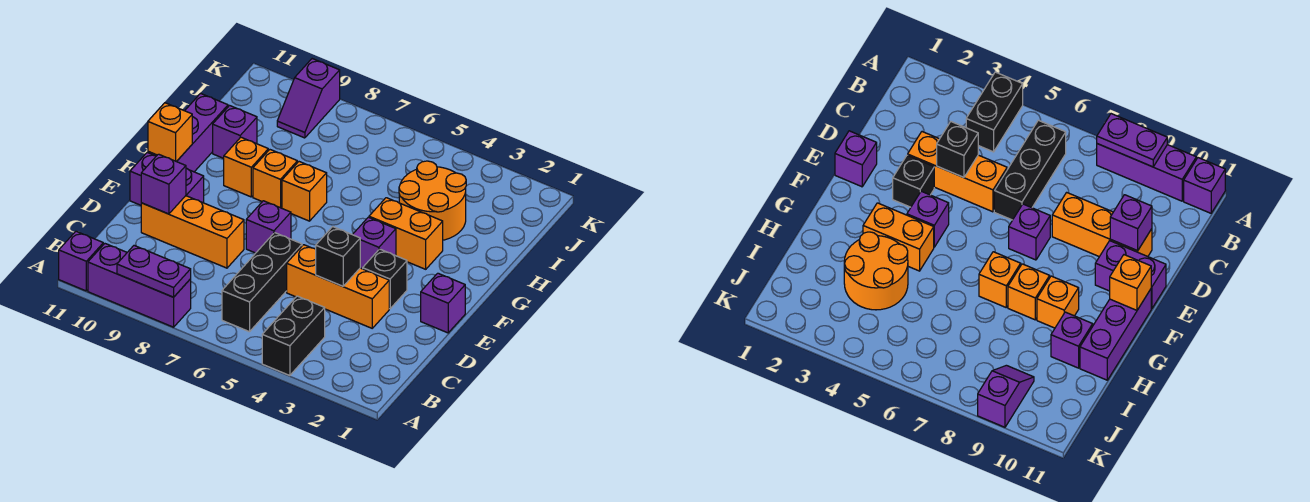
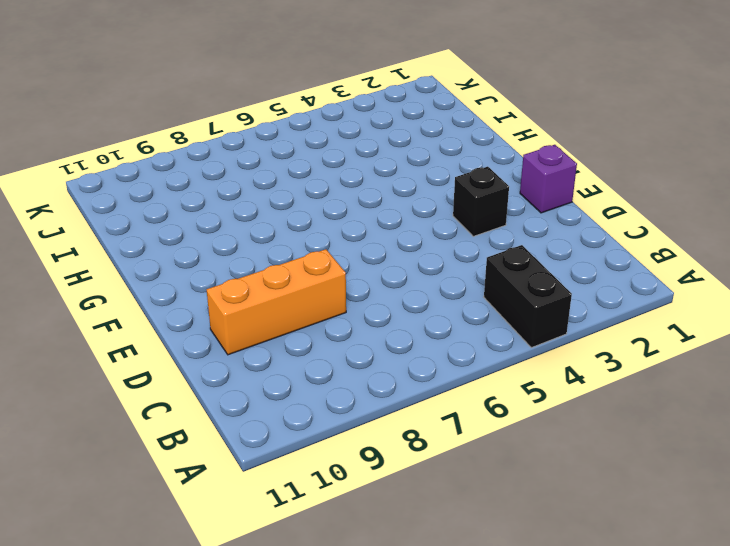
none -> purple 1x3 brick [88,244,191,327]
none -> purple 1x1 brick [59,231,103,291]
none -> black 1x3 brick [222,233,302,332]

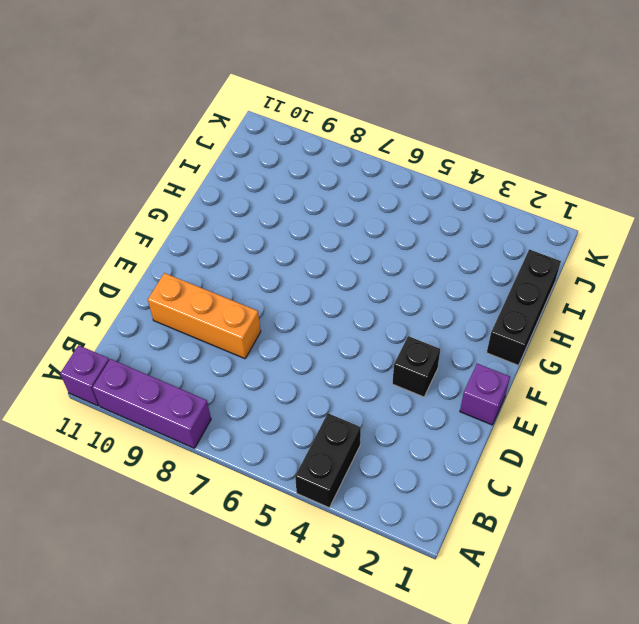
black 1x3 brick [487,249,561,365] -> black 1x3 brick moved to [222,233,302,332]
none -> orange 1x3 brick [287,245,389,328]
none -> purple 1x1 brick [246,201,291,253]
none -> purple 1x2 brick [130,153,204,205]

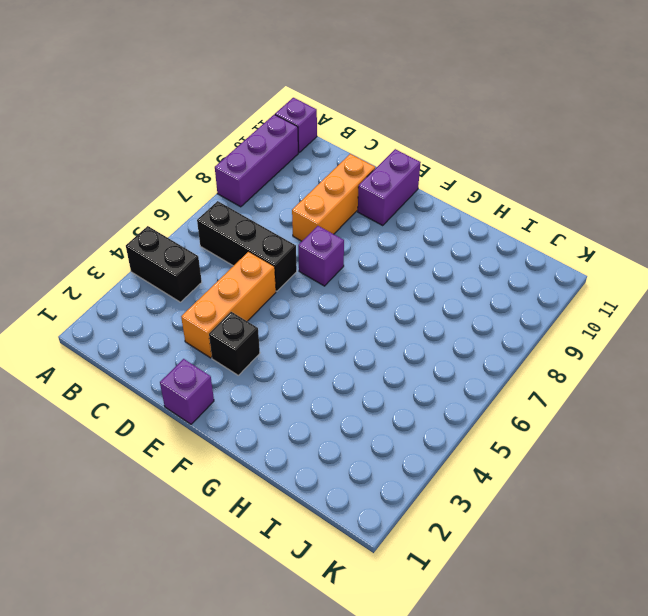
none -> purple 1x1 brick [353,217,396,269]
none -> purple 1x3 brick [148,93,228,172]
none -> orange 1x2 brick [369,198,443,269]

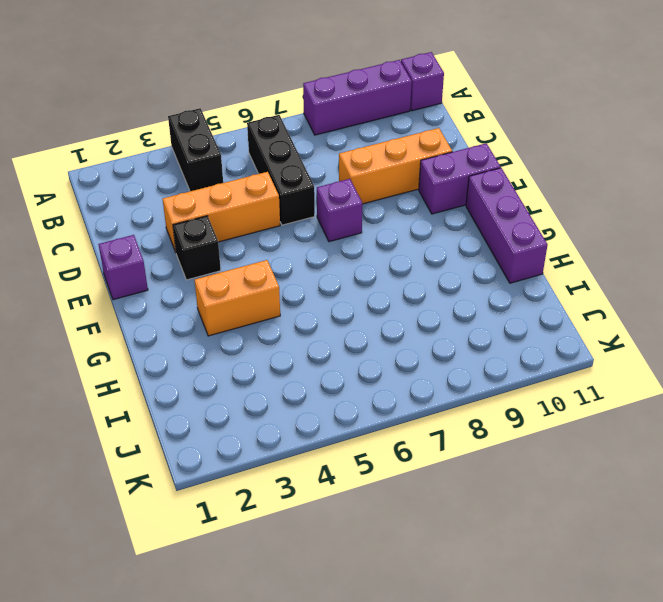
none -> purple 1x1 brick [353,217,396,269]
none -> orange 1x1 brick [282,162,327,221]
none -> orange 1x1 brick [253,150,297,208]

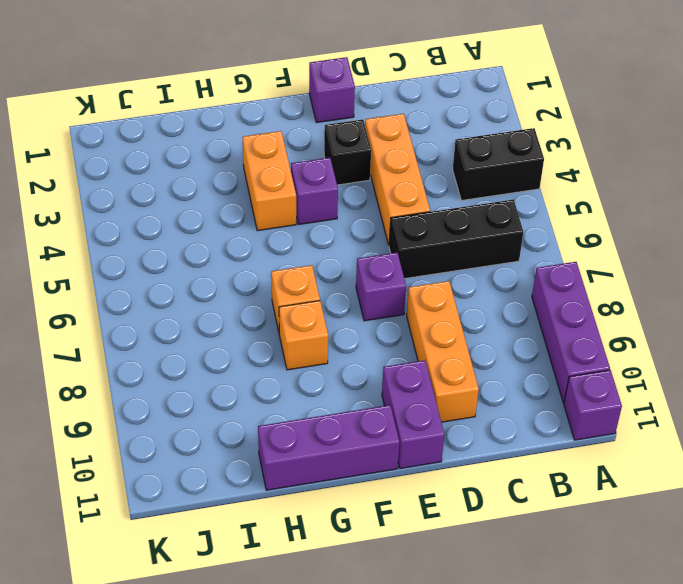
none -> orange 1x1 brick [224,137,268,197]
none -> orange 2x2 round brick [399,161,466,240]
none -> purple 1x1 brick [213,106,257,158]

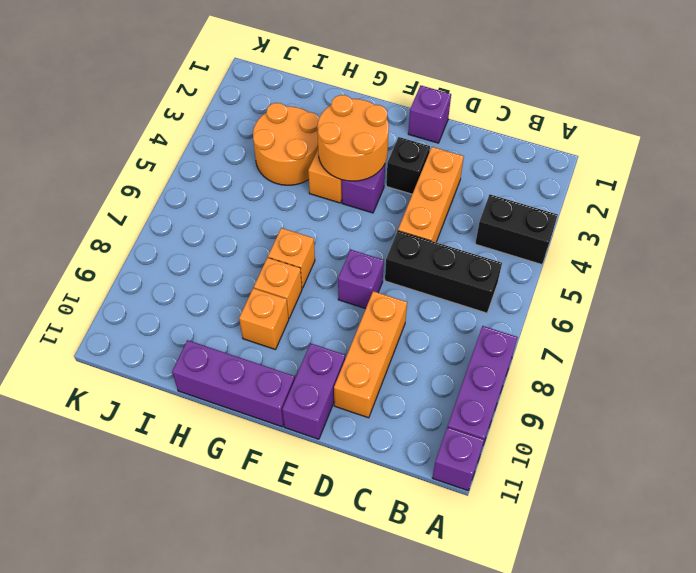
orange 2x2 round brick [317,95,389,181] -> none
none -> purple 1x1 brick [213,106,257,158]
none -> purple 1x2 slope [277,59,340,138]
none -> purple 1x2 plate [117,246,191,297]

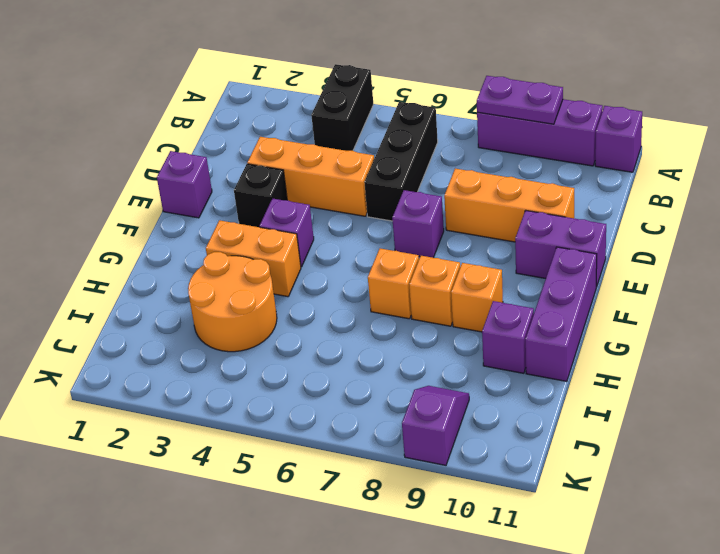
none -> black 1x1 brick [316,227,360,286]
none -> purple 1x1 brick [141,154,186,214]
none -> orange 1x1 brick [148,103,192,162]

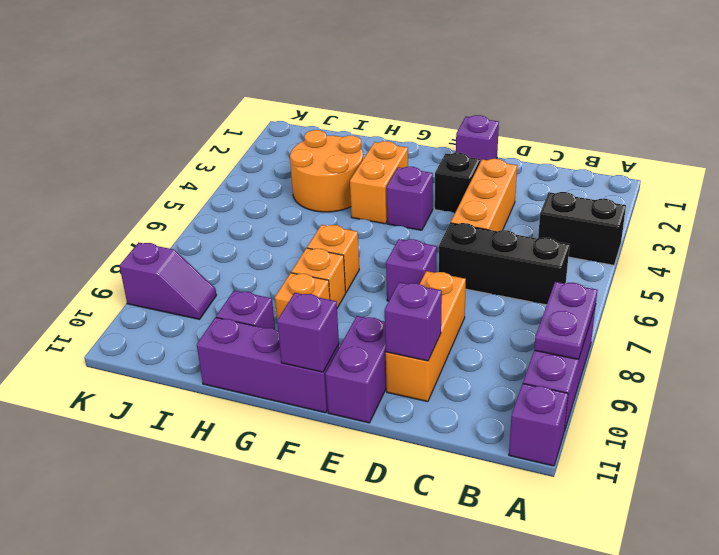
purple 1x1 brick [277,293,339,372] -> orange 1x1 brick [148,103,192,162]
none -> black 1x1 brick [316,227,360,286]

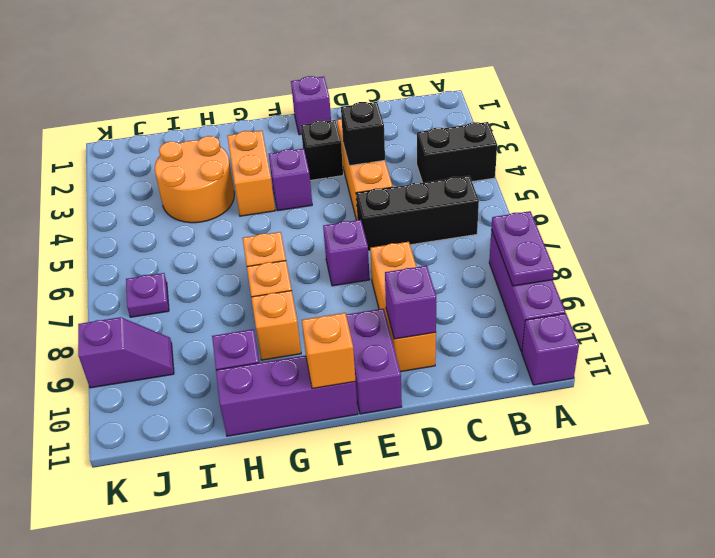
purple 1x1 plate [126,273,169,317] -> none

